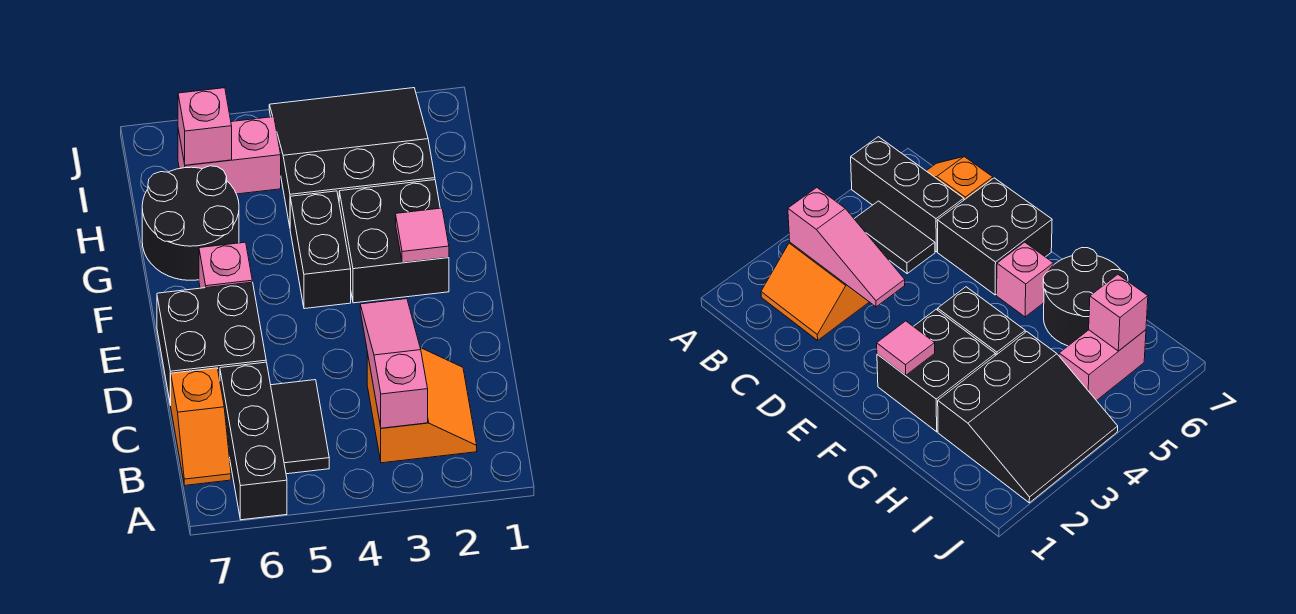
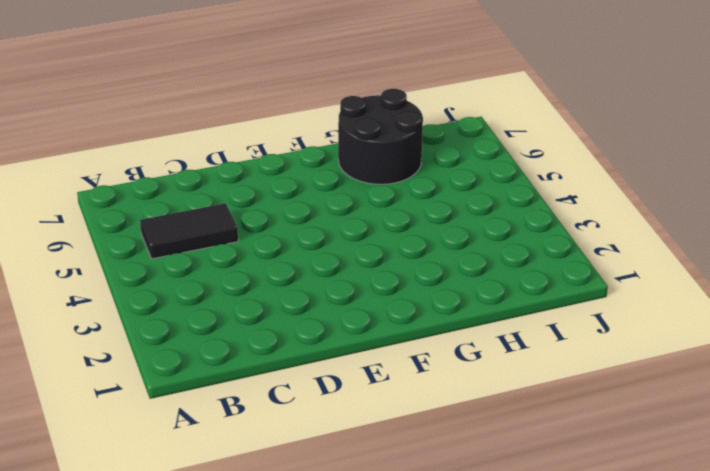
none -> black 1x3 brick [220,362,287,520]
none -> orange 2x2 slope [367,348,477,463]
none -> orange 1x2 slope [171,368,231,485]

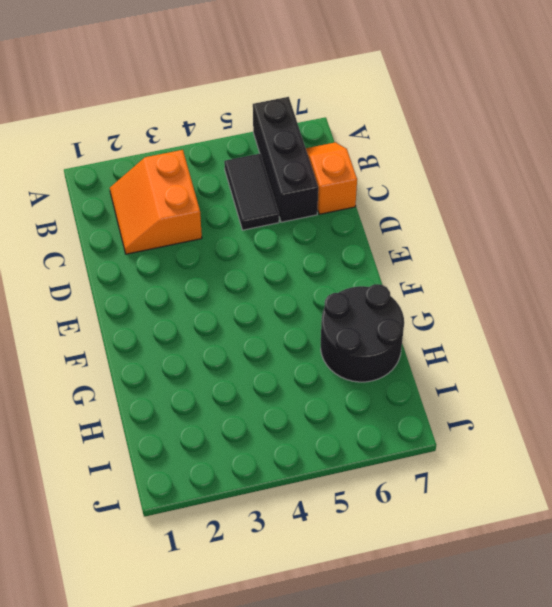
none -> black 2x2 brick [157,282,266,405]
none -> black 2x2 brick [339,180,449,303]
none -> black 1x2 brick [290,191,351,309]

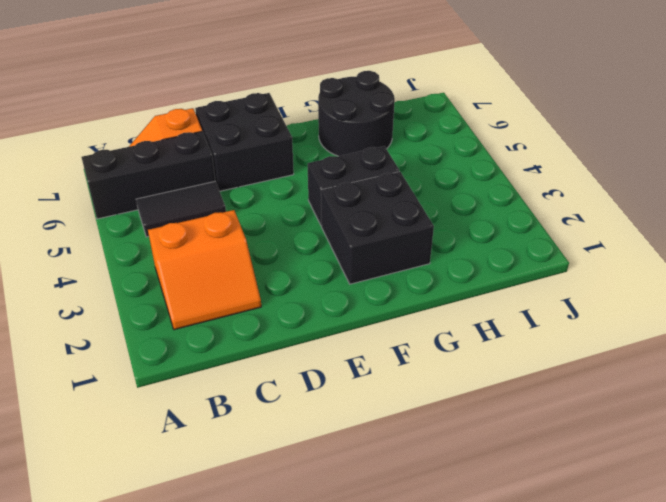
none -> pink 1x1 brick [199,242,252,288]
none -> black 3x3 slope [269,88,435,226]
none -> pink 1x2 brick [178,117,281,194]

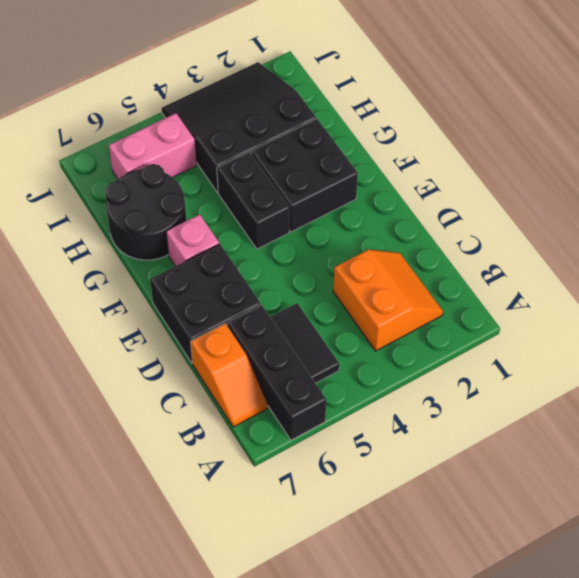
none -> pink 1x3 slope [360,299,428,428]
none -> pink 1x1 tile [396,208,449,263]
none -> pink 1x1 brick [178,88,232,165]

